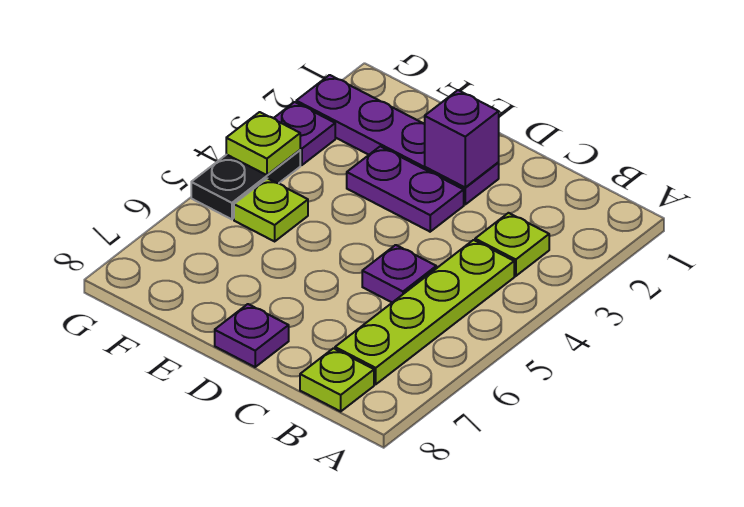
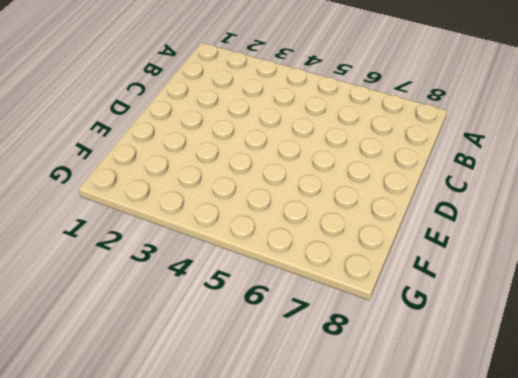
none -> lime 1x1 plate [475,213,549,276]
none -> lime 1x4 plate [335,240,514,384]
none -> lime 1x1 plate [300,348,374,411]

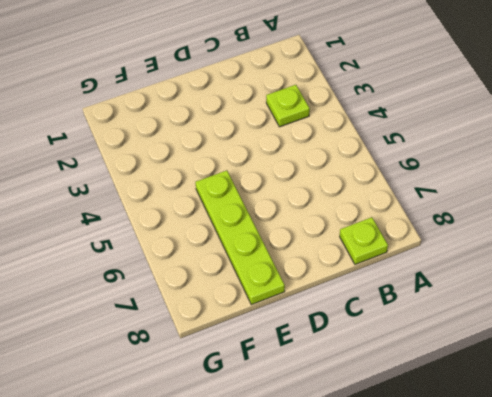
lime 1x4 plate [195,170,285,305] -> lime 1x4 plate moved to [335,240,514,384]
none -> purple 1x1 plate [362,245,436,302]
none -> purple 1x4 plate [296,75,499,204]
none -> purple 1x2 plate [347,146,464,232]

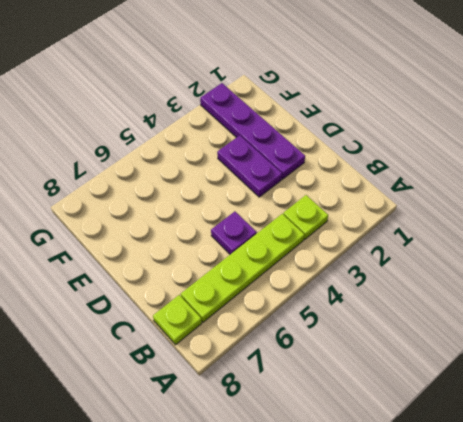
none -> purple 1x1 plate [215,304,289,367]
none -> lime 1x1 plate [234,178,308,241]
none -> purple 1x1 plate [274,102,335,165]

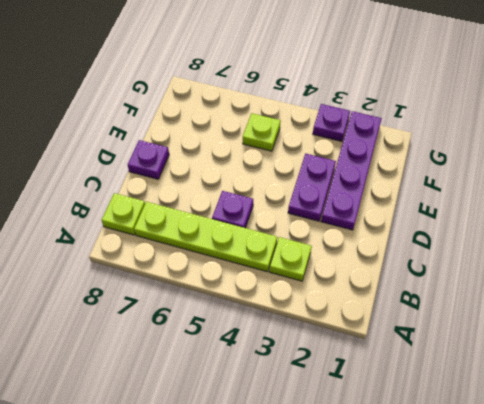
none -> black 1x2 plate [191,150,300,219]
none -> purple 1x1 brick [425,90,499,188]
none -> lime 1x1 plate [226,112,300,175]

